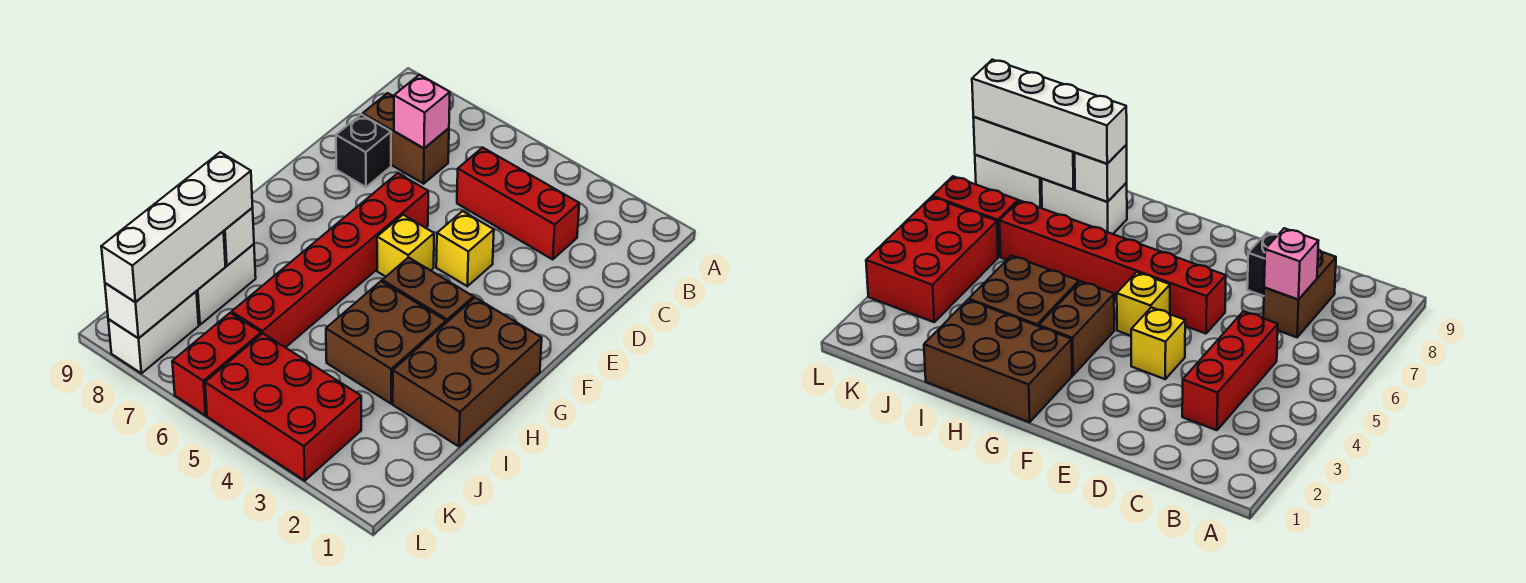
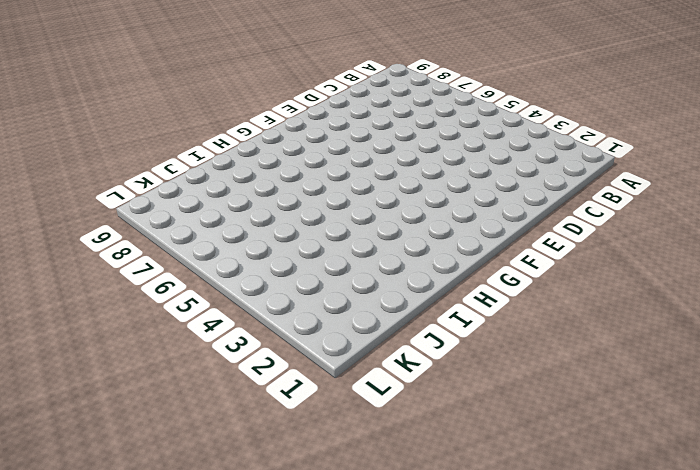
none -> red 1x3 brick [457,148,579,259]
none -> brown 1x2 brick [363,93,449,184]
none -> black 1x1 brick [336,114,391,187]

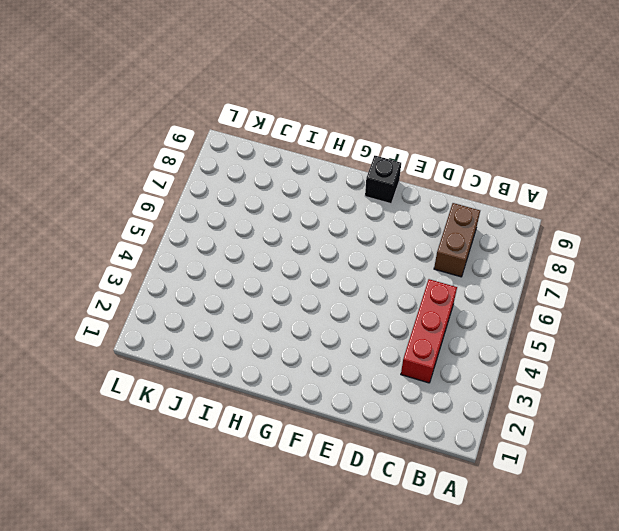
black 1x1 brick [365,156,401,204] -> black 1x1 brick moved to [336,114,391,187]
none -> yellow 1x1 brick [436,211,494,286]
none -> red 1x6 brick [232,173,428,348]
none -> yellow 1x1 brick [377,215,434,277]

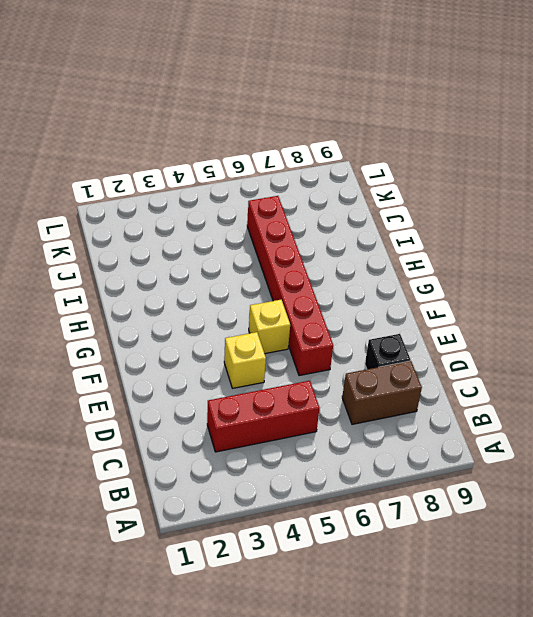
none -> brown 2x3 brick [393,298,542,446]
none -> brown 1x2 brick [382,257,473,323]
none -> brown 2x2 brick [326,281,446,404]

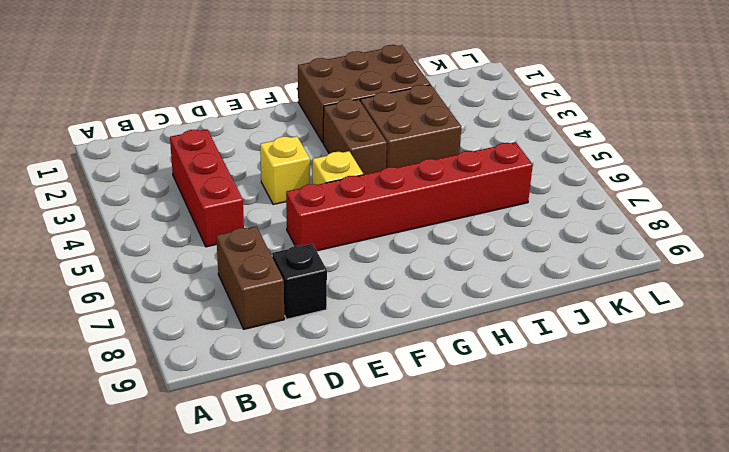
none -> white 1x2 brick [196,244,256,325]
none -> red 2x3 brick [205,333,361,481]
none -> red 1x2 brick [172,313,261,415]

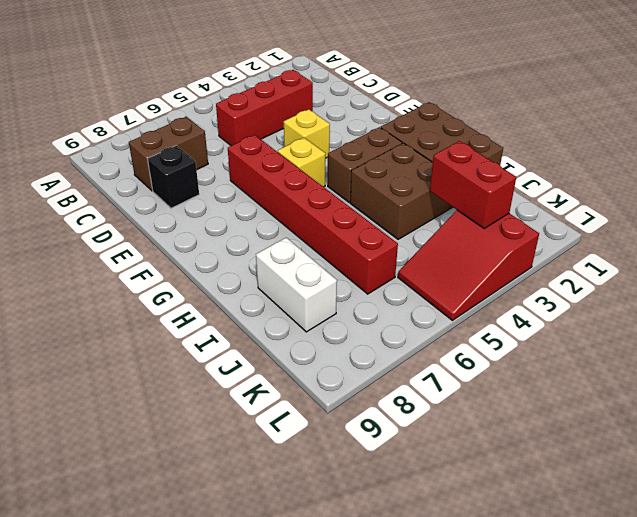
red 1x2 brick [430,141,516,228] -> red 1x2 brick moved to [172,313,261,415]
red 2x3 slope [398,210,539,320] -> red 2x3 brick [205,333,361,481]
none -> white 1x2 brick [108,292,199,373]
none -> pink 1x1 brick [394,75,450,148]
none -> white 1x1 brick [223,208,254,266]

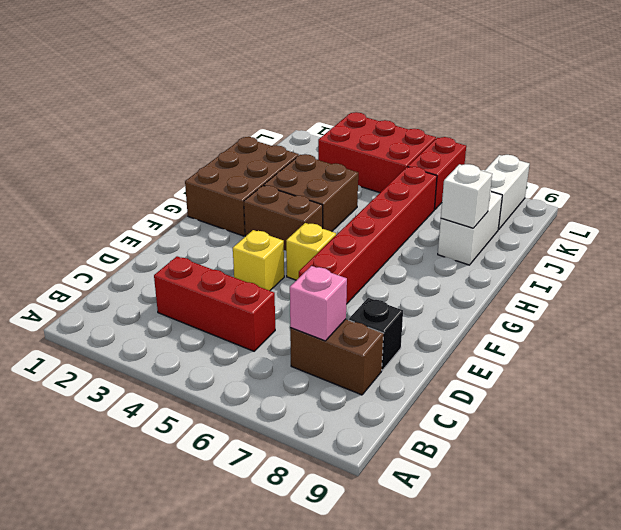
none -> white 1x3 brick [105,232,225,338]
none -> white 1x4 brick [101,152,253,302]

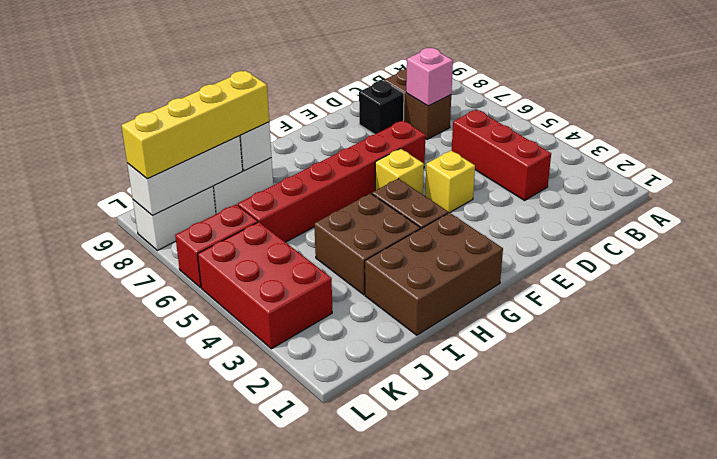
yellow 1x4 brick [121,71,269,179] -> white 1x4 brick [101,152,253,302]

